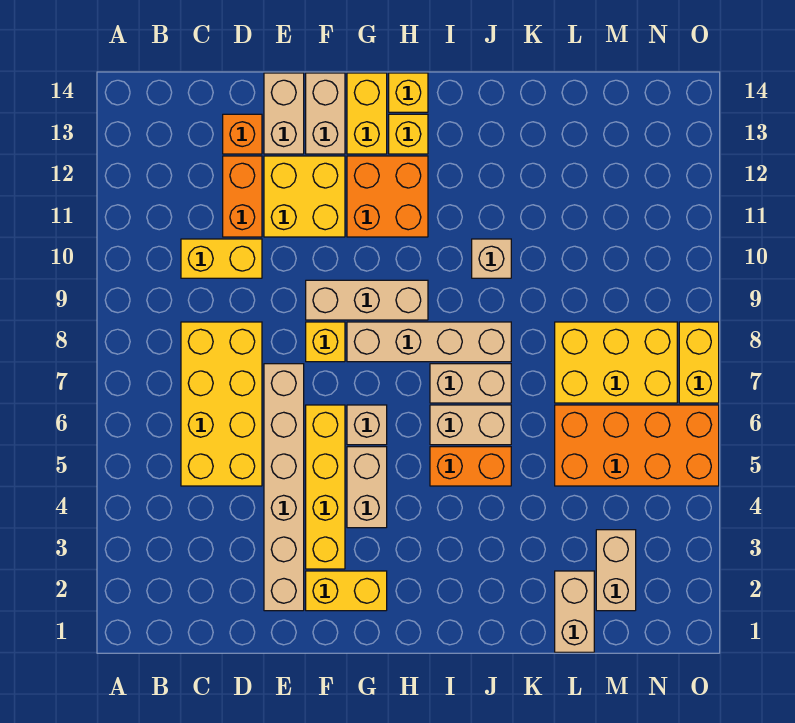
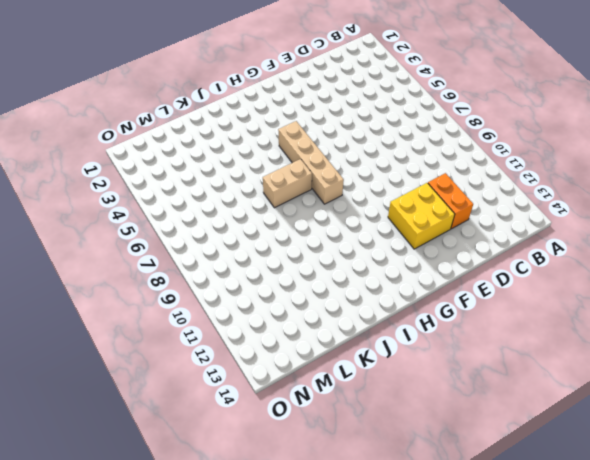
tan 1x4 brick [278,121,344,204] -> tan 1x4 brick turned to [347,322,511,362]
none -> yellow 2x4 brick [181,322,262,486]
none -> yellow 1x2 brick [181,239,262,278]
none -> orange 1x1 brick [223,114,262,154]

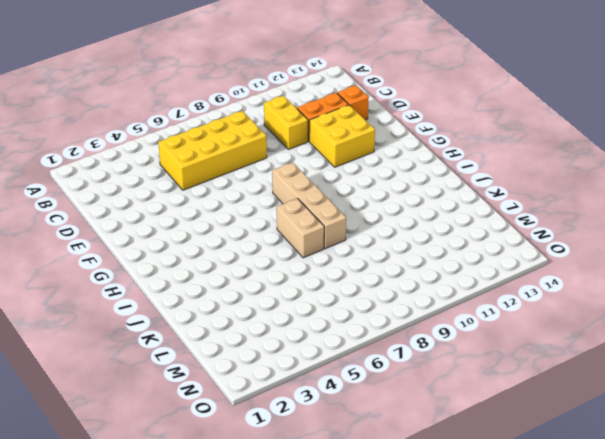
none -> tan 1x6 brick [264,364,304,611]
none -> tan 1x2 brick [264,73,304,154]
none -> yellow 1x2 brick [306,571,387,611]

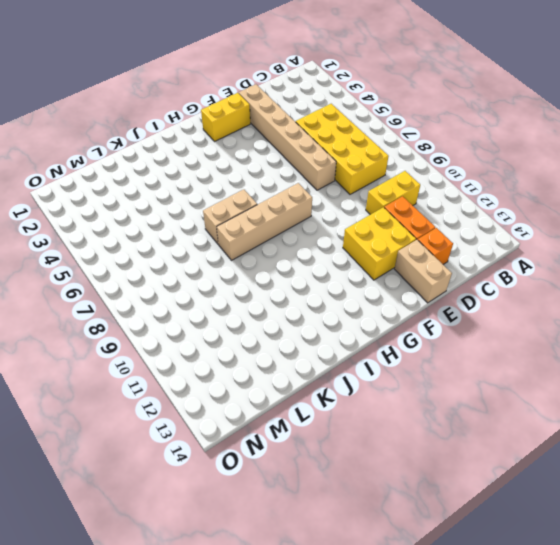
none -> yellow 1x4 brick [306,405,345,569]
none -> yellow 1x1 brick [306,322,345,362]
none -> tan 1x3 brick [306,280,428,320]

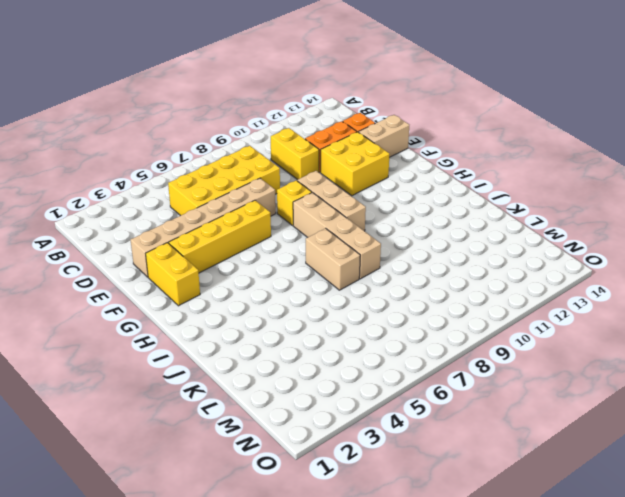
none -> tan 1x2 brick [306,73,345,154]
none -> tan 1x2 brick [347,447,387,528]
none -> tan 1x1 brick [347,405,387,445]

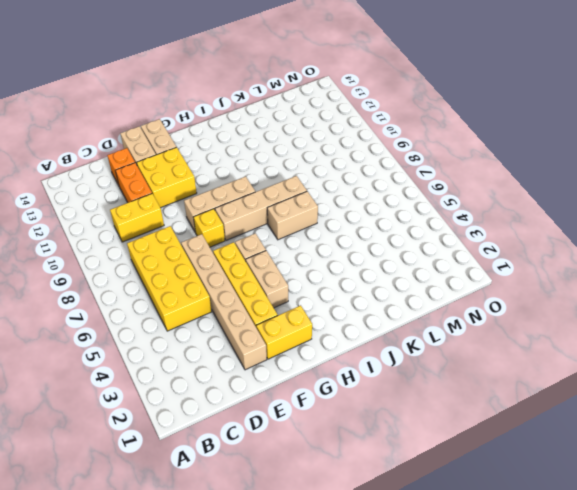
none -> orange 2x2 brick [347,156,428,237]
none -> yellow 1x2 brick [347,73,387,154]
none -> yellow 1x1 brick [389,114,428,154]

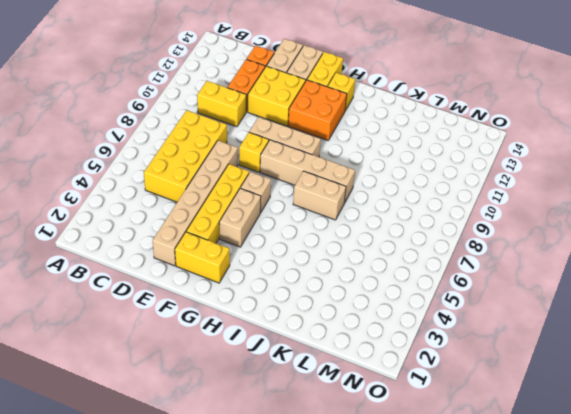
none -> yellow 1x1 brick [389,73,428,112]
none -> orange 1x2 brick [430,447,511,486]
none -> tan 1x2 brick [430,405,511,445]

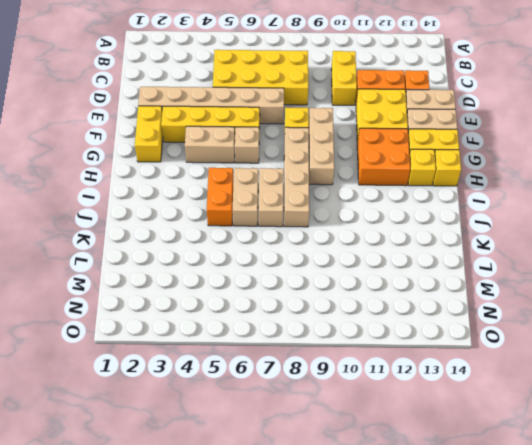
none -> tan 1x1 brick [472,239,511,278]
none -> tan 1x2 brick [555,571,594,652]
none -> orange 2x4 brick [555,405,719,486]

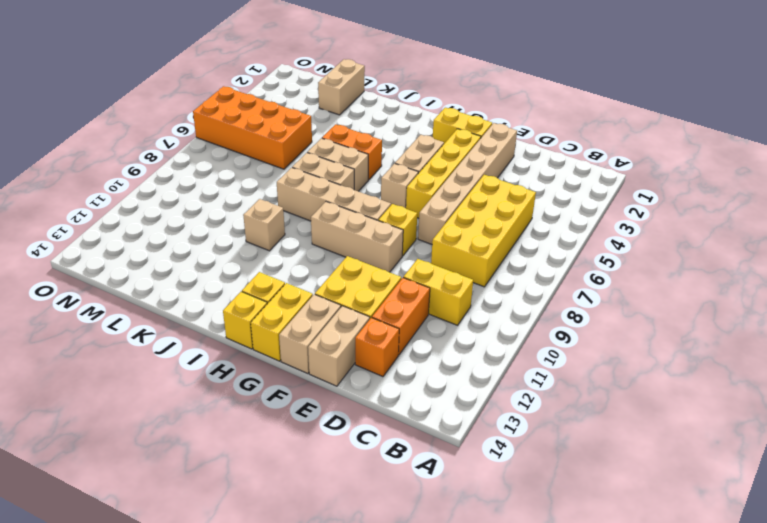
none -> orange 2x2 brick [347,156,428,237]
none -> yellow 2x3 brick [555,322,677,403]
none -> tan 1x2 brick [596,530,636,611]

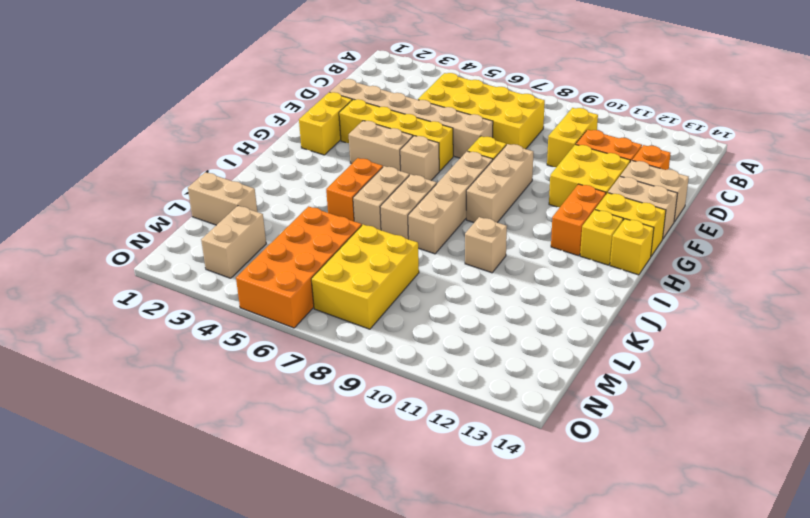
orange 1x2 brick [551,184,606,256] -> orange 2x2 brick [347,156,428,237]
tan 1x2 brick [201,206,266,278] -> tan 1x2 brick turned to [596,530,636,611]
none -> yellow 1x2 brick [679,322,719,403]

